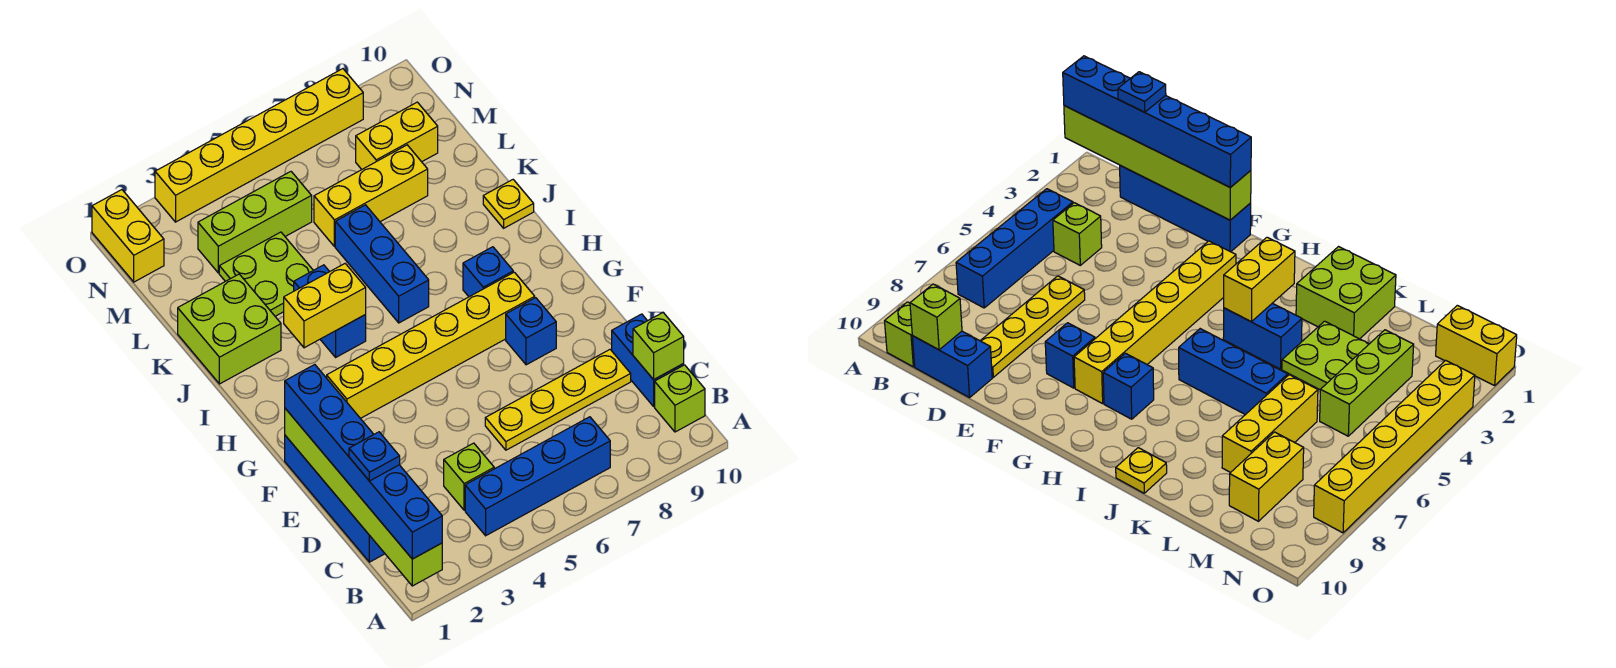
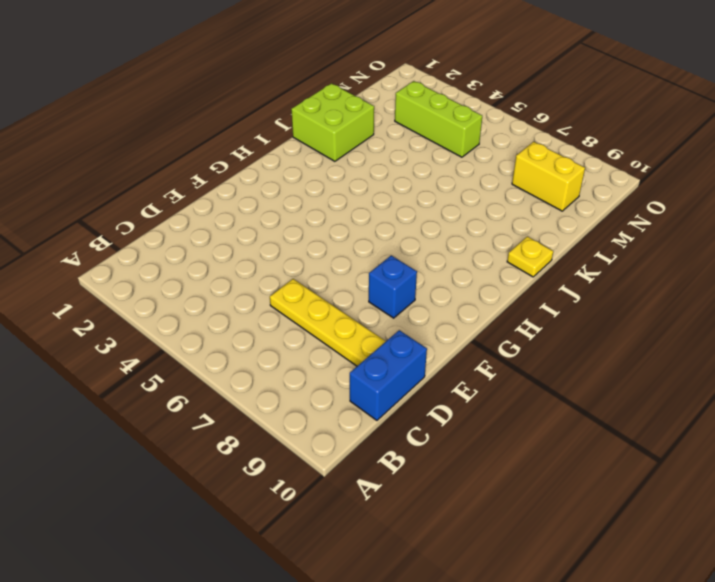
none -> blue 1x4 brick [465,417,610,536]
none -> lime 1x1 brick [655,365,705,432]
none -> blue 1x4 brick [285,436,385,562]

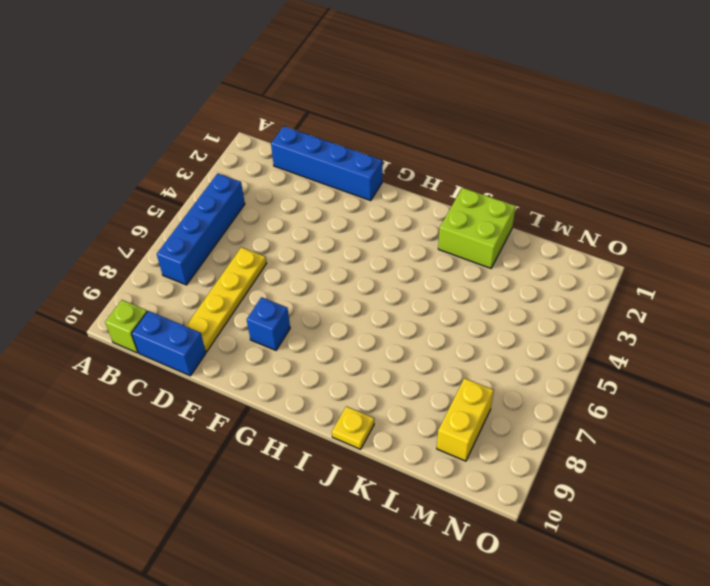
none -> lime 1x1 brick [444,443,494,510]
none -> yellow 1x6 brick [327,272,535,418]
none -> blue 1x1 brick [463,247,513,297]

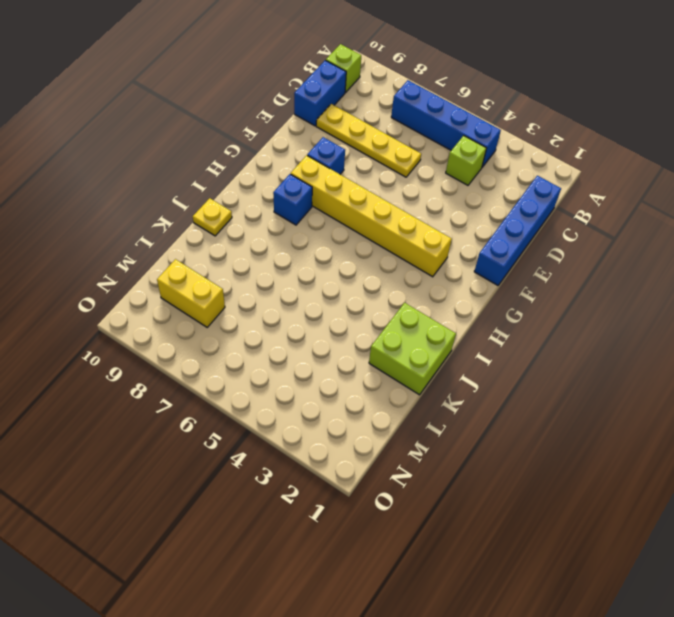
none -> blue 1x2 brick [294,265,366,357]
none -> blue 1x3 brick [335,205,429,323]
none -> lime 2x2 plate [219,232,313,316]

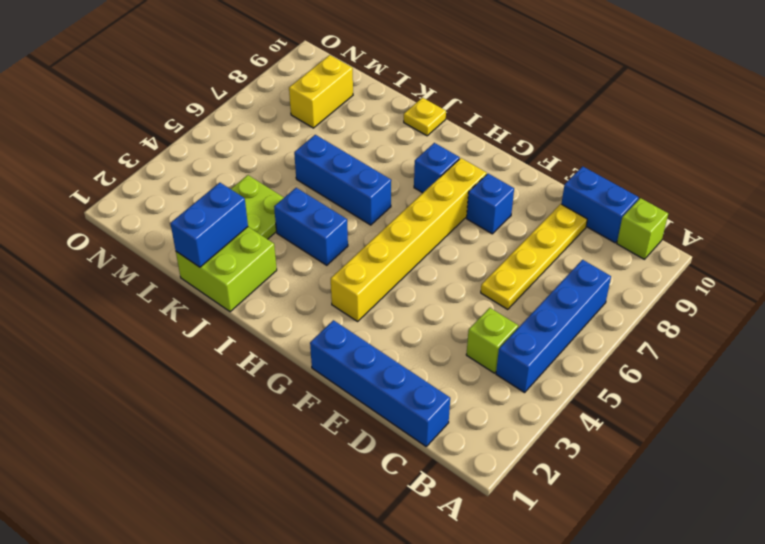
blue 1x2 brick [170,183,248,267] -> none
none -> yellow 1x3 brick [314,145,428,247]
none -> lime 1x3 brick [198,172,312,273]
none -> yellow 1x2 brick [92,190,164,282]

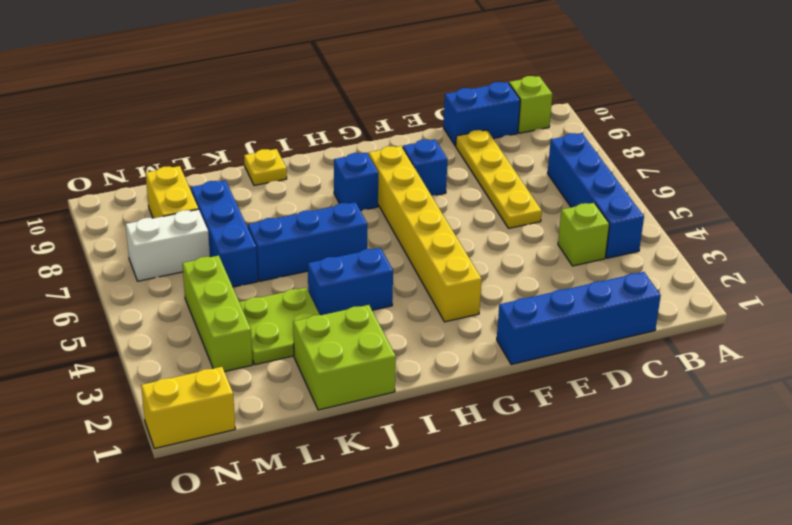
blue 1x3 brick [191,180,258,287] -> yellow 1x3 brick [314,145,428,247]
white 1x2 brick [126,209,210,281] -> none
none -> yellow 1x6 brick [155,69,363,222]
none -> lime 1x6 brick [285,408,442,586]
none -> lime 1x1 brick [633,313,684,380]

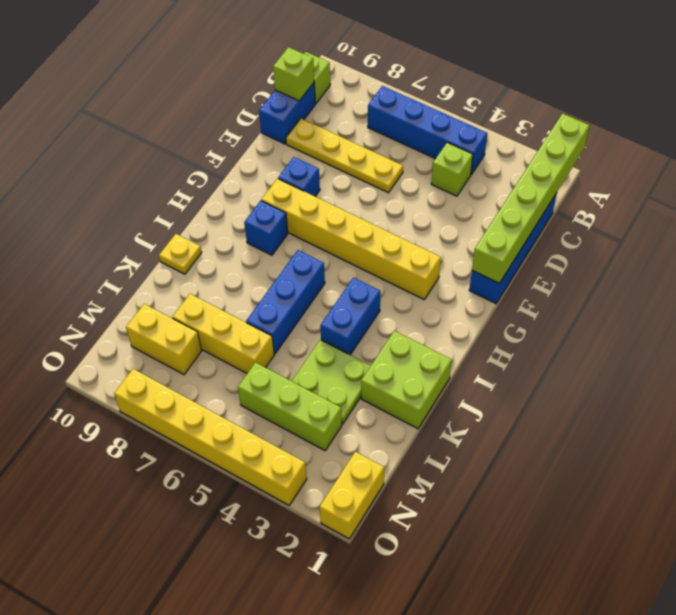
none -> yellow 1x2 brick [284,264,366,348]
none -> blue 1x6 brick [285,365,442,559]
none -> blue 1x1 plate [349,432,400,481]

